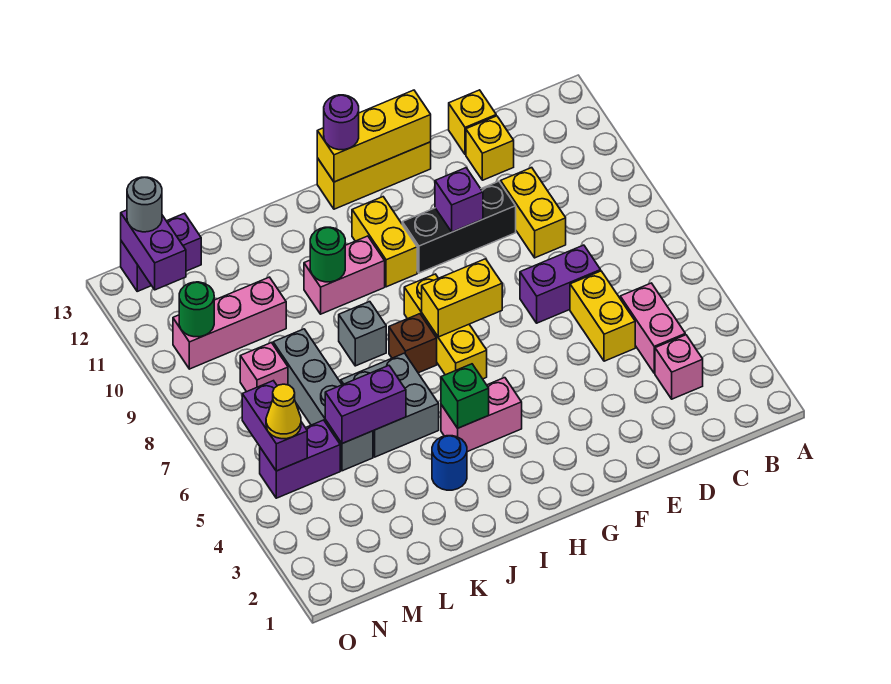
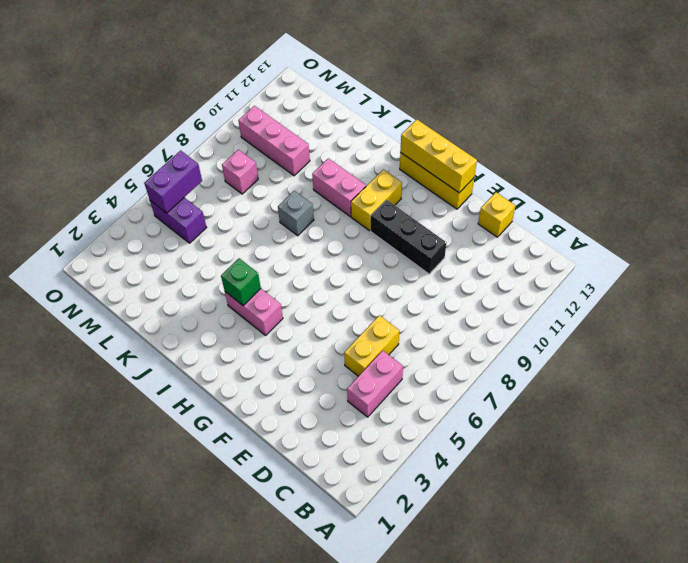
none -> pink 1x1 brick [655,335,703,399]
none -> purple 1x2 brick [520,245,601,323]
none -> yellow 1x2 brick [501,168,566,258]
none -> yellow 1x1 brick [466,116,514,180]

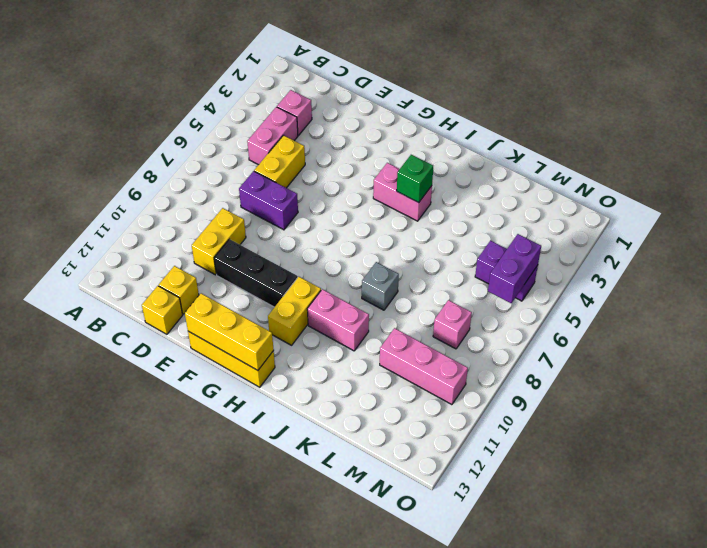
none -> yellow 1x3 brick [404,274,487,379]
none -> brown 1x1 brick [389,314,437,373]
none -> blue 1x1 round brick [432,436,467,490]
none -> grey 2x2 brick [341,353,439,457]

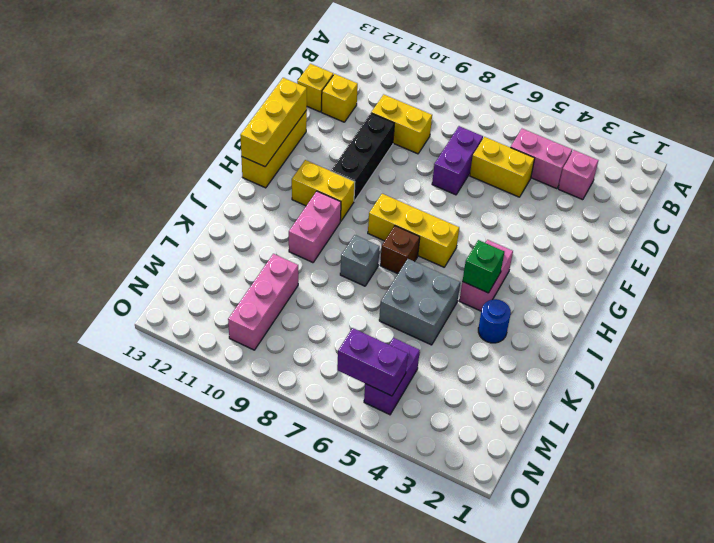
none -> grey 1x4 brick [273,329,373,471]
none -> pink 1x1 brick [240,343,288,392]
none -> purple 1x2 brick [121,213,201,291]
none -> purple 1x1 brick [435,168,483,232]

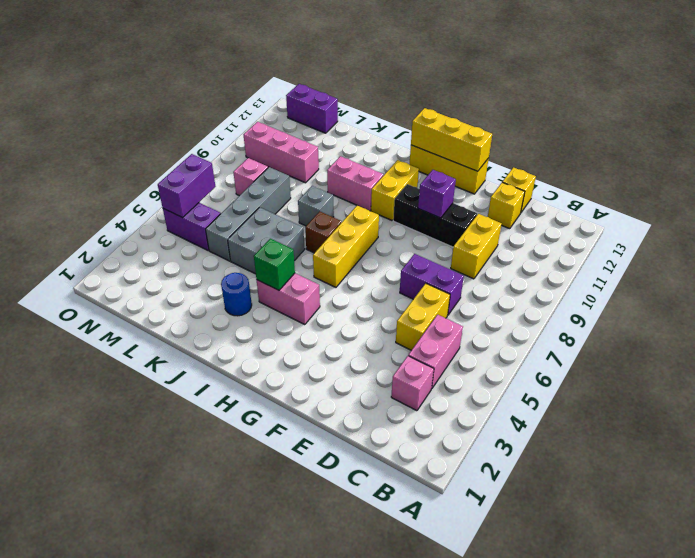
none -> yellow 1x2 brick [422,259,502,337]
none -> green 1x1 round brick [310,227,345,282]
none -> purple 1x2 brick [325,366,406,444]
none -> green 1x1 round brick [179,282,214,337]

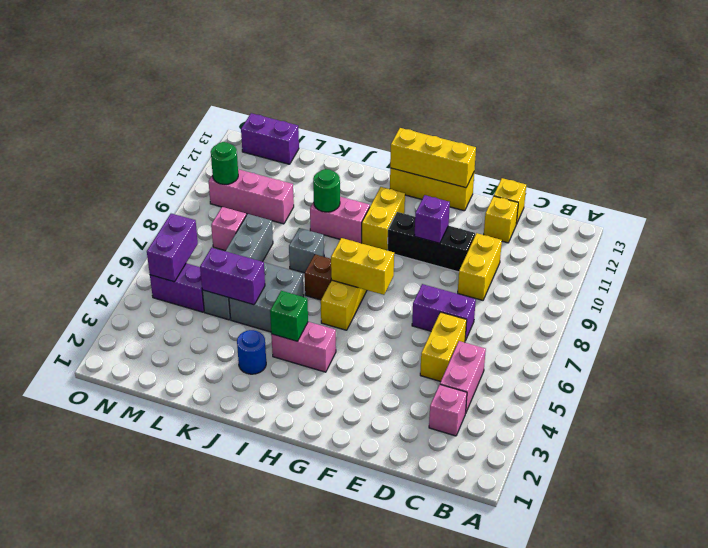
none -> purple 1x2 brick [121,210,186,290]
none -> purple 1x1 round brick [324,95,359,150]
none -> yellow 1x1 cone [266,384,301,439]
none -> grey 1x1 round brick [127,177,162,232]

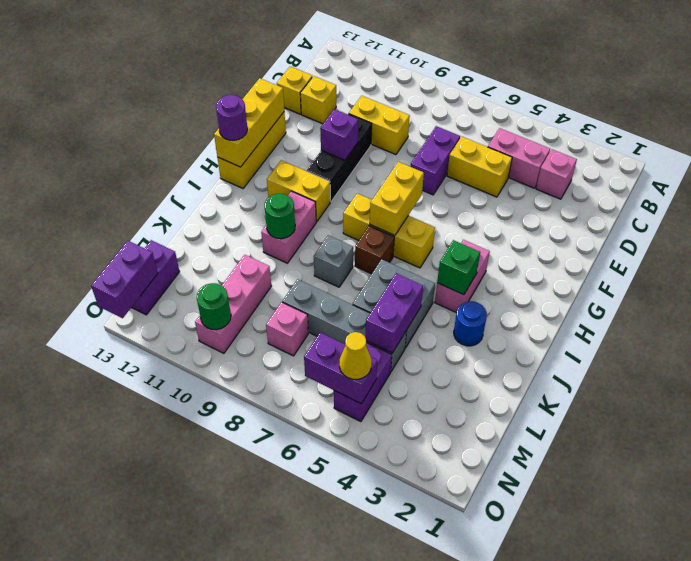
purple 1x2 brick [91,241,158,318] -> purple 1x2 brick turned to [121,210,186,290]
none -> grey 1x1 round brick [127,177,162,232]

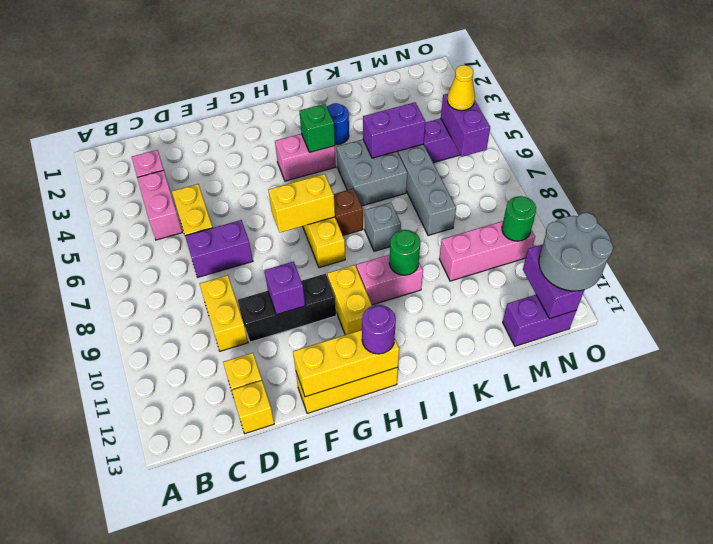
grey 2x2 round brick [539,213,613,291] -> grey 1x1 round brick [127,177,162,232]
none -> pink 1x1 brick [240,343,288,392]

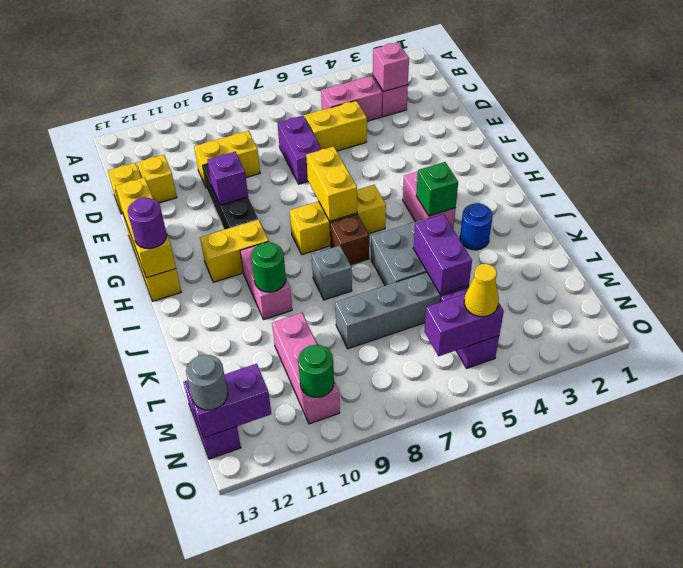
pink 1x1 brick [373,42,409,92] -> pink 1x1 brick moved to [240,343,288,392]

